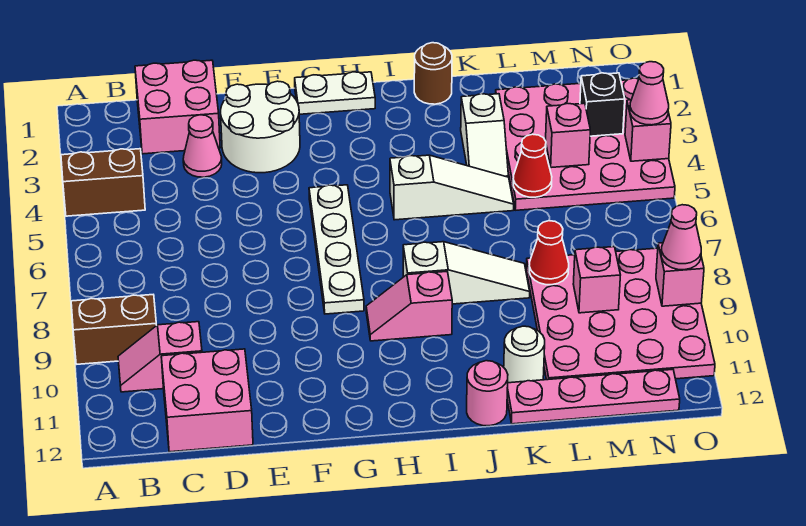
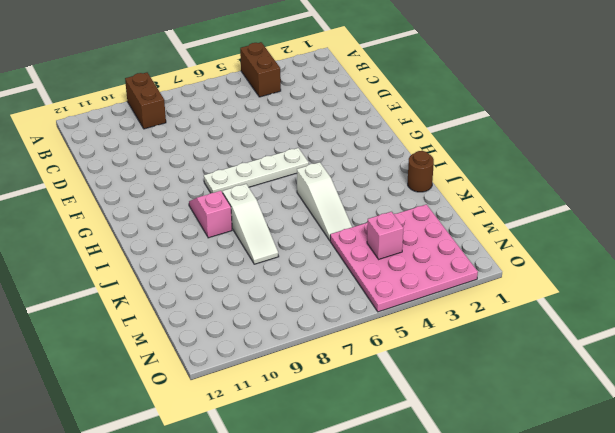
none -> pink 1x2 slope [118,322,202,392]
none -> pink 2x2 brick [135,60,220,154]
none -> pink 2x2 brick [161,349,253,452]

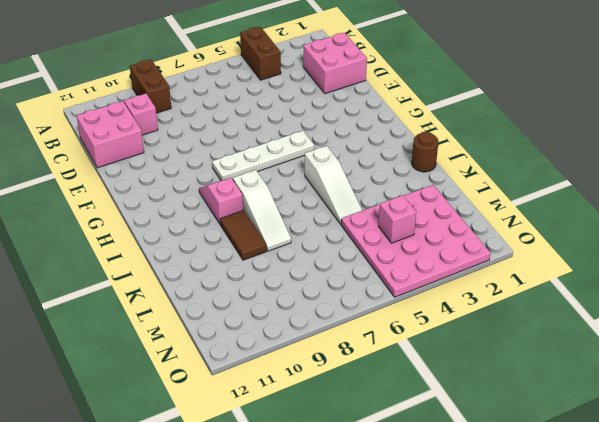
brown 1x2 tile [220,210,267,260] -> none
none -> pink 1x1 cone [183,115,222,177]
none -> white 2x2 round brick [221,81,300,173]
none -> white 1x2 plate [295,72,375,114]

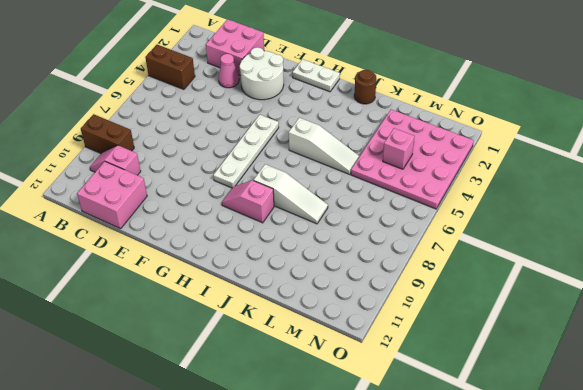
none -> pink 1x1 round brick [467,361,508,426]
none -> white 1x2 slope [461,94,508,177]
none -> white 1x1 round brick [504,326,545,383]

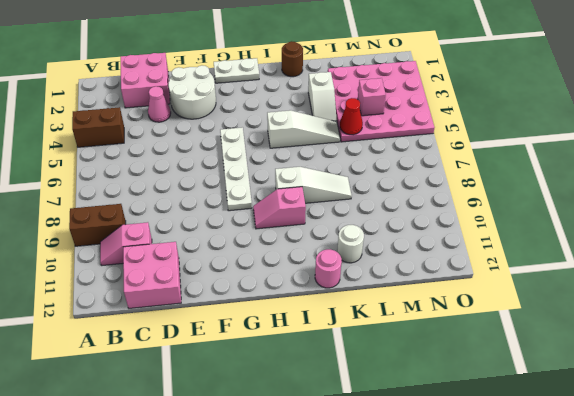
none -> pink 1x4 plate [507,369,680,424]
none -> pink 4x4 plate [526,248,715,380]
none -> red 1x1 cone [529,221,569,285]

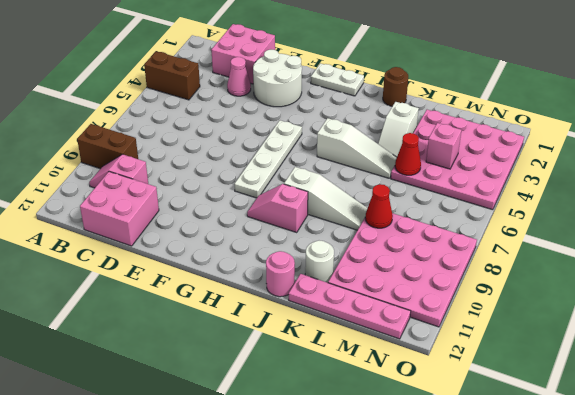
none -> pink 1x1 brick [573,247,620,313]
none -> black 1x1 brick [580,73,625,136]
none -> pink 1x1 brick [625,100,671,161]

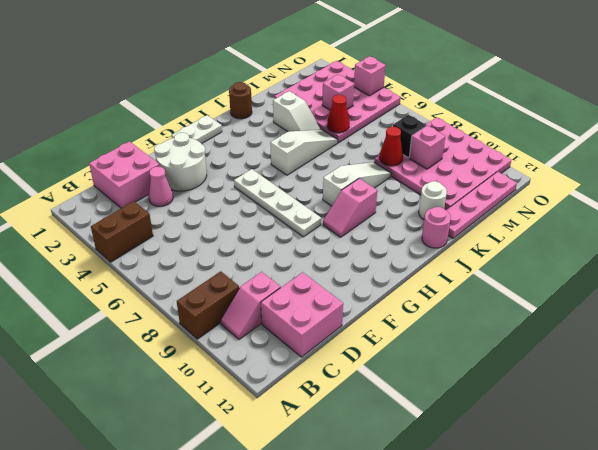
black 1x1 brick [393,115,426,158] -> black 1x1 brick moved to [580,73,625,136]
none -> pink 1x1 brick [656,243,704,306]
none -> pink 1x1 cone [630,62,669,125]
none -> pink 1x1 cone [661,205,701,270]

